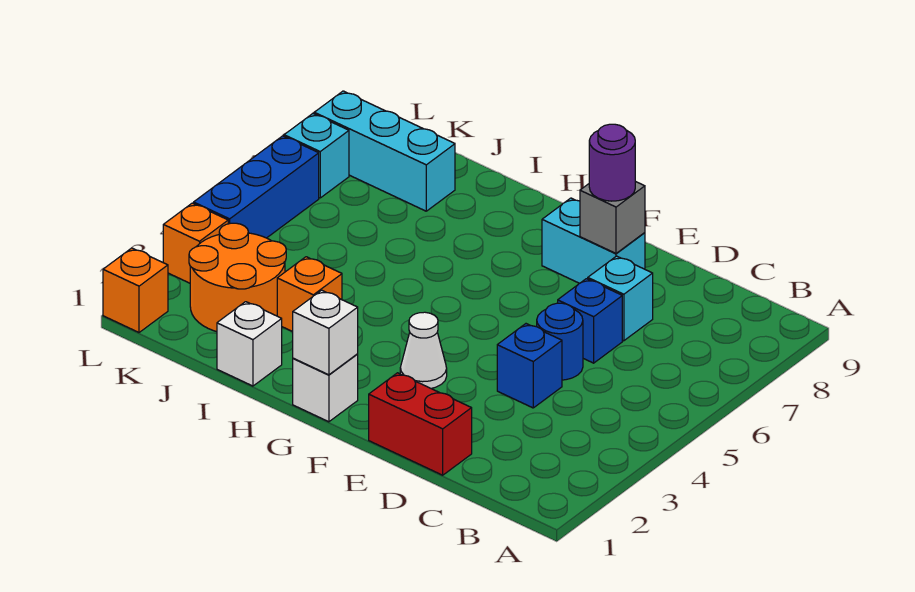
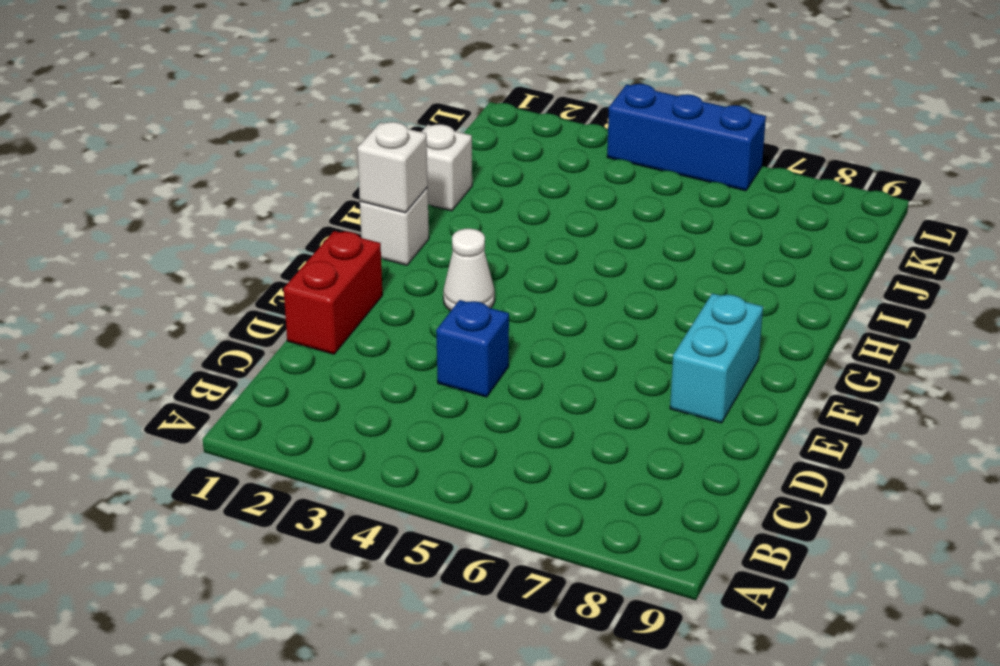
none -> blue 1x1 round brick [537,303,583,380]
none -> blue 1x1 brick [558,279,622,363]
none -> cyan 1x1 brick [588,256,653,341]

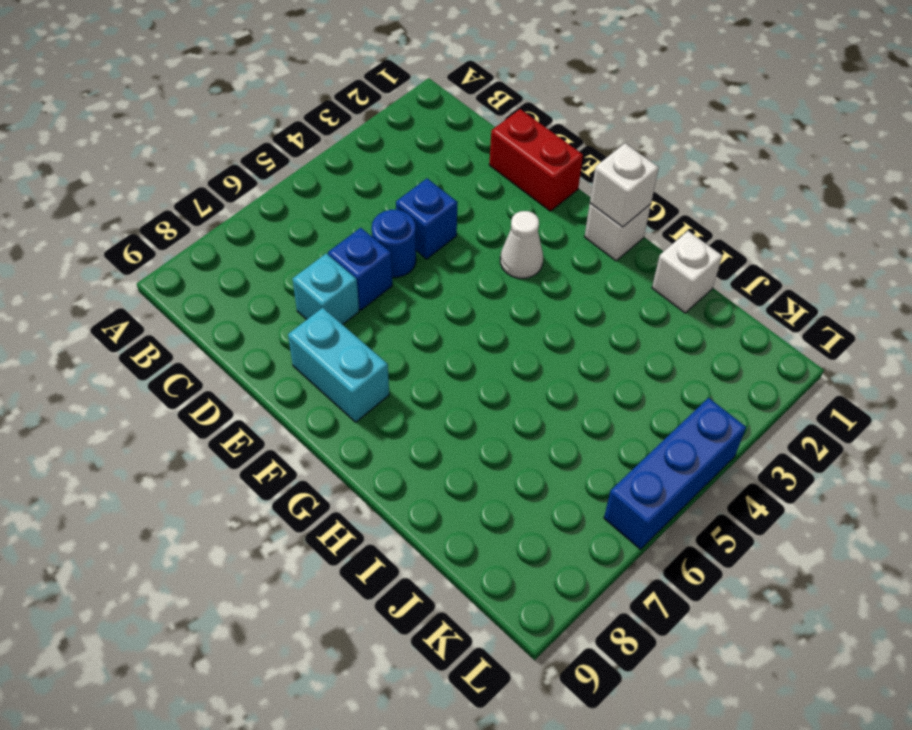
none -> orange 1x1 brick [277,257,342,332]
none -> orange 2x2 round brick [189,223,286,332]
none -> cyan 1x3 brick [314,91,455,211]

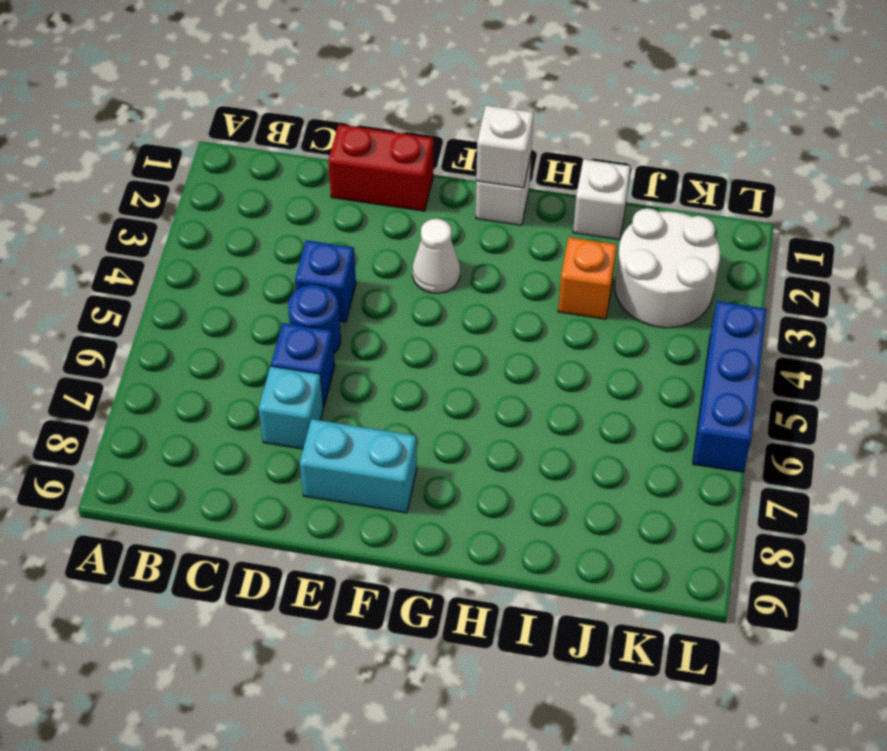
white 2x2 round brick [615,208,720,328] -> orange 2x2 round brick [189,223,286,332]
none -> cyan 1x3 brick [314,91,455,211]
none -> orange 1x1 brick [103,248,168,332]
none -> orange 1x1 brick [163,203,228,283]

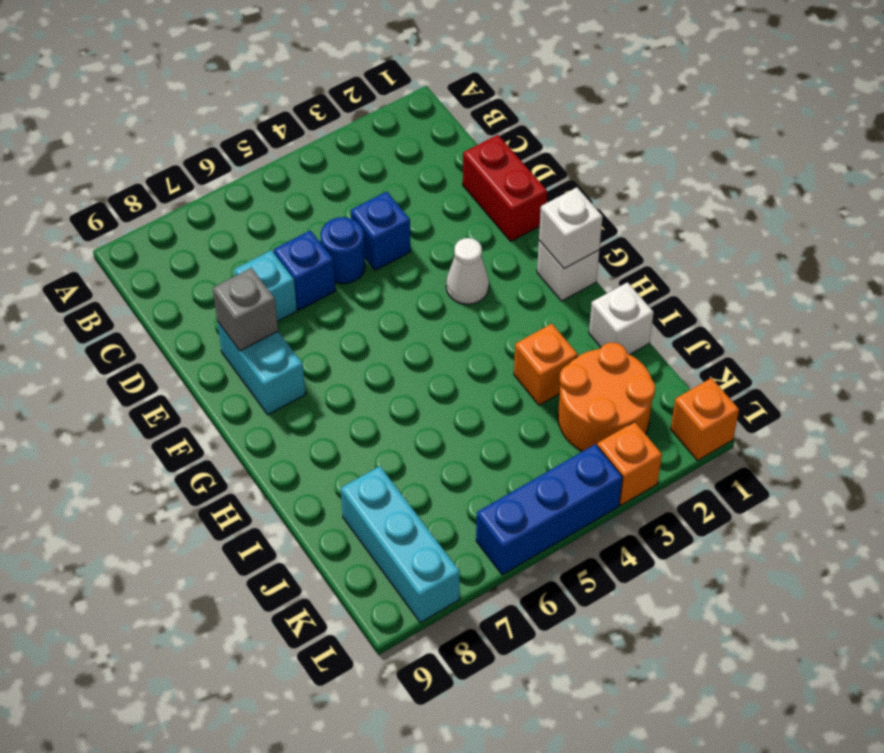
none -> cyan 1x1 brick [284,114,349,198]
none -> purple 1x1 round brick [589,124,635,201]

